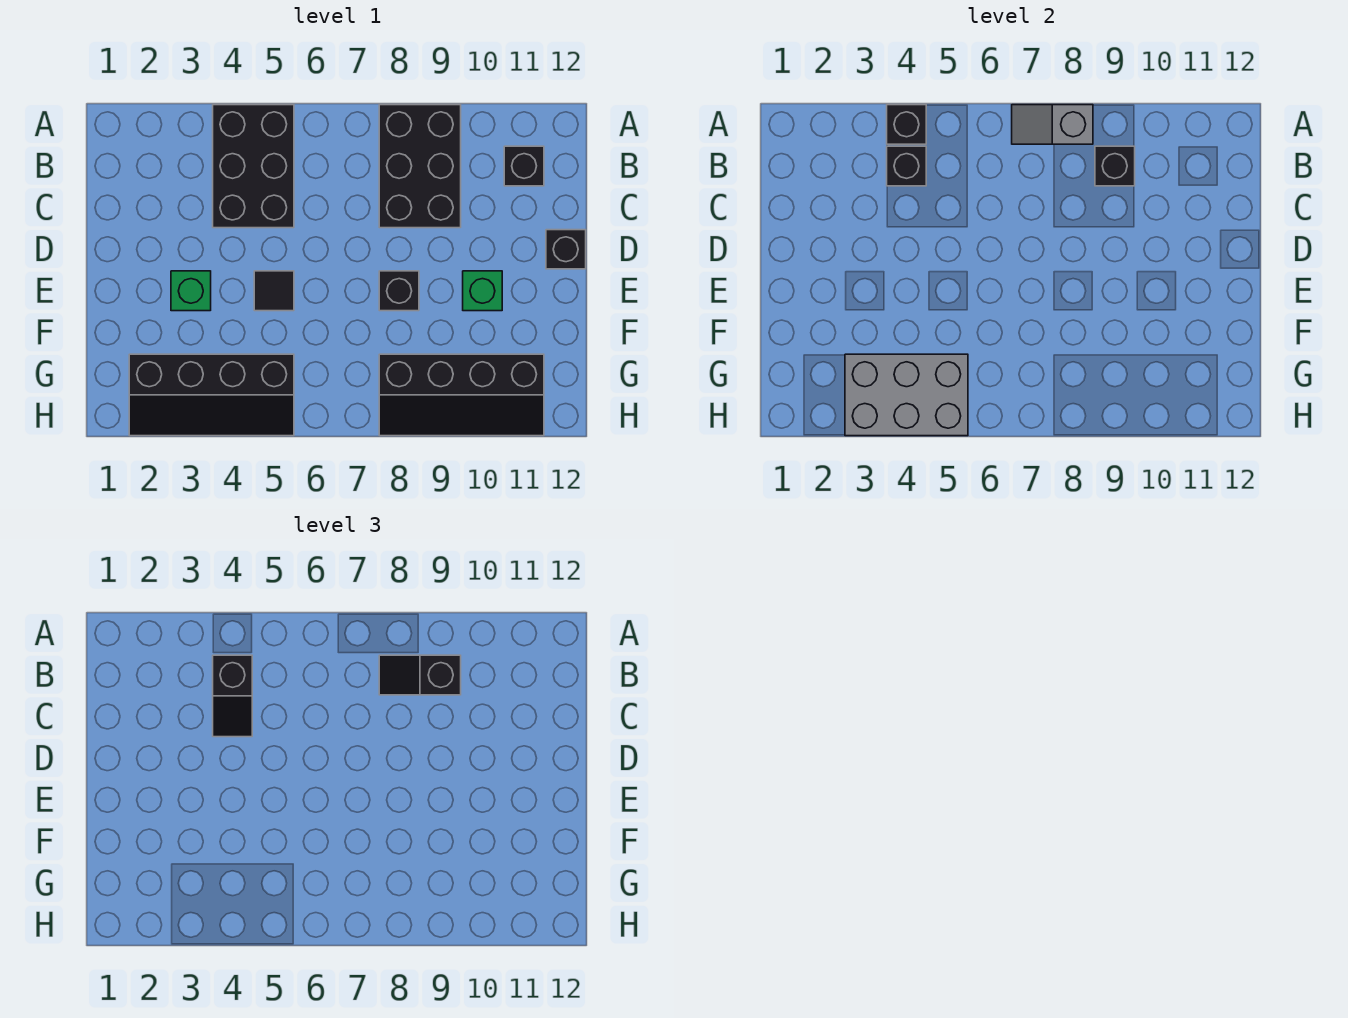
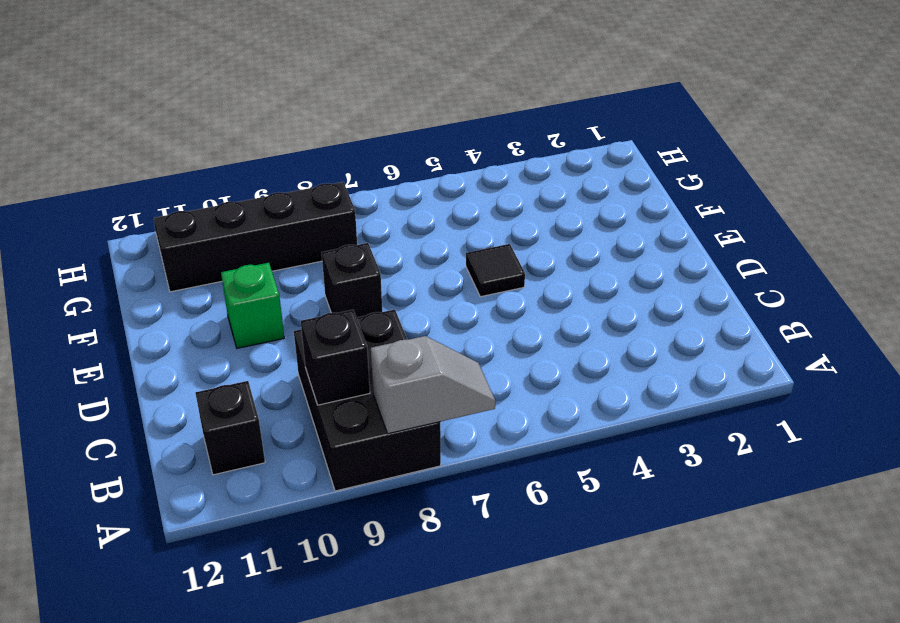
none -> black 2x3 brick [213,105,294,228]
none -> black 1x1 brick [546,230,586,269]
none -> green 1x1 brick [171,271,211,311]

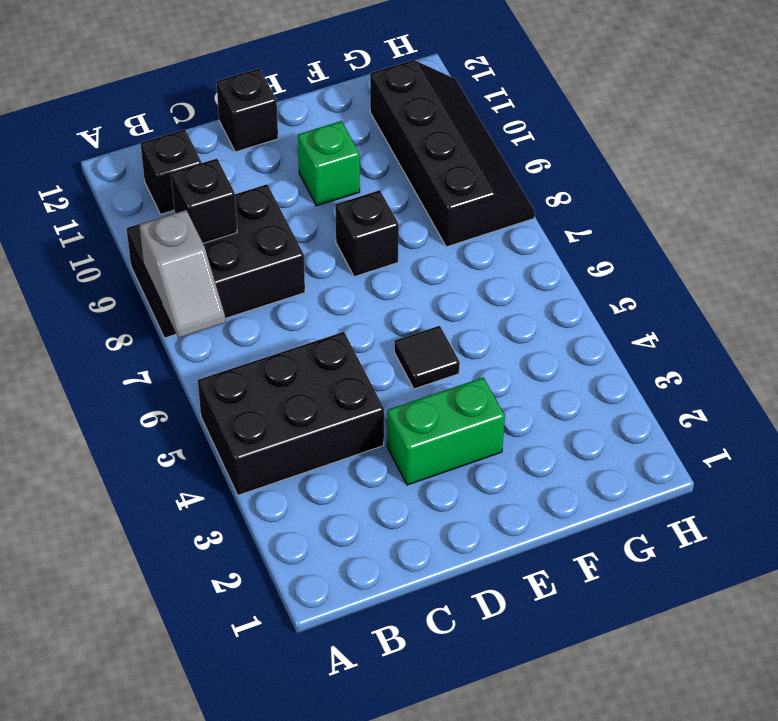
green 1x2 brick [387,377,505,485] -> green 1x1 brick [171,271,211,311]
none -> black 2x4 slope [129,354,294,436]
none -> black 1x1 brick [887,105,926,144]
none -> black 1x1 brick [887,146,926,186]

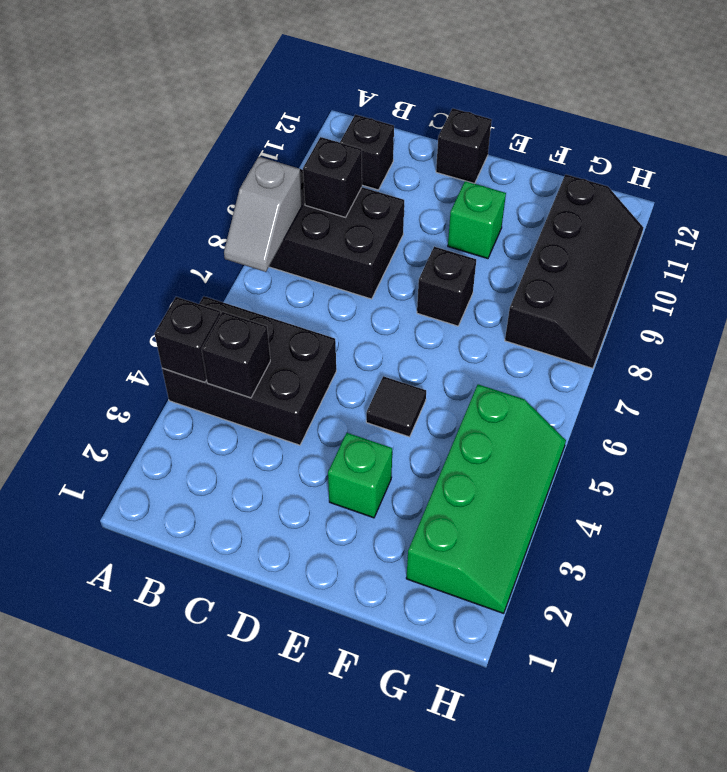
green 2x4 slope [406,384,566,613] -> black 2x4 slope [129,354,294,436]
none -> grey 2x3 brick [845,354,968,436]
none -> black 1x2 slope [213,655,252,737]
none -> black 1x2 slope [379,655,461,695]

